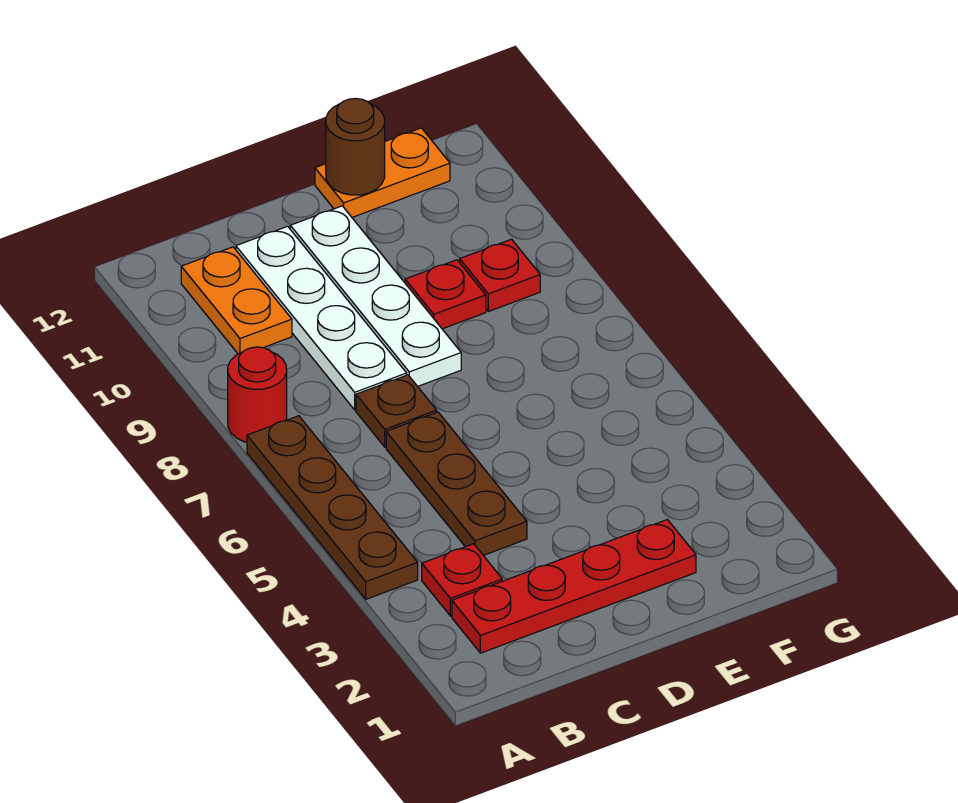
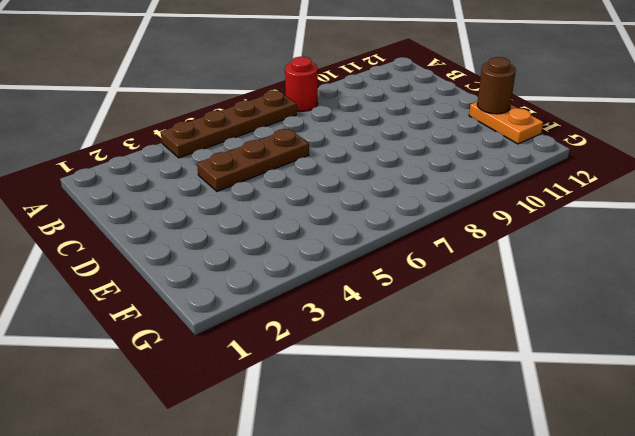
none -> red 1x4 plate [452,520,696,653]
none -> red 1x1 plate [422,544,502,616]
none -> orange 1x2 plate [181,247,292,354]

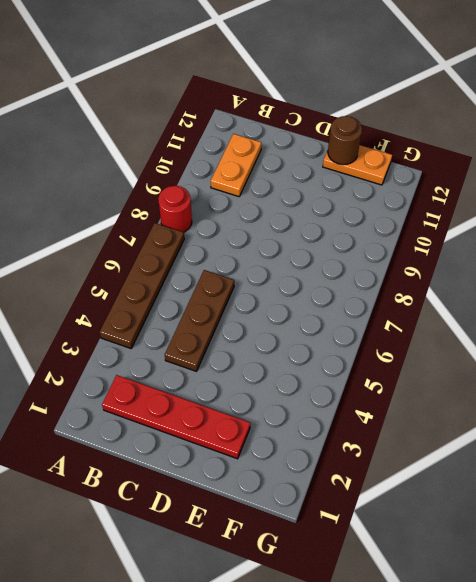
none -> red 1x1 plate [422,544,502,616]
none -> brown 1x1 plate [356,375,437,447]
none -> white 1x4 plate [236,226,407,410]

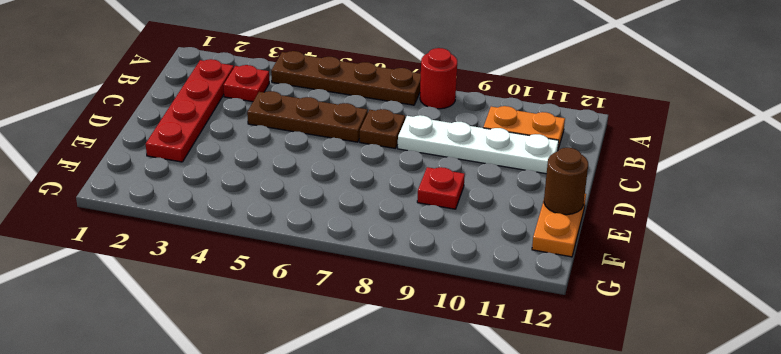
none -> white 1x4 plate [290,206,461,386]
none -> red 1x1 plate [460,239,540,312]

